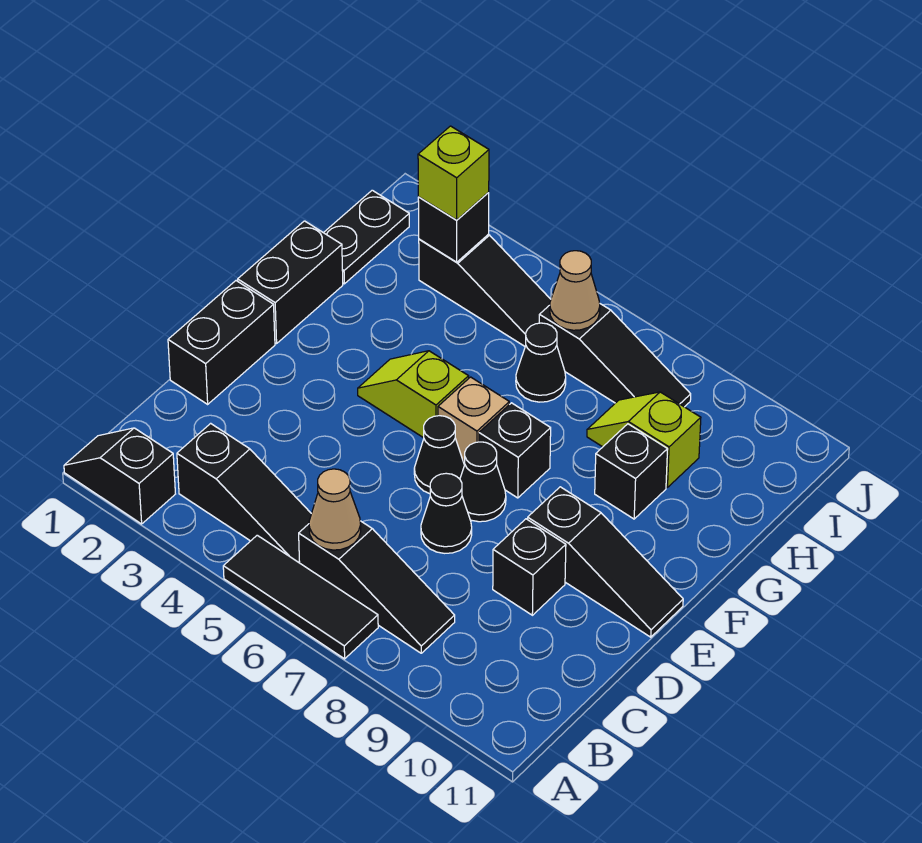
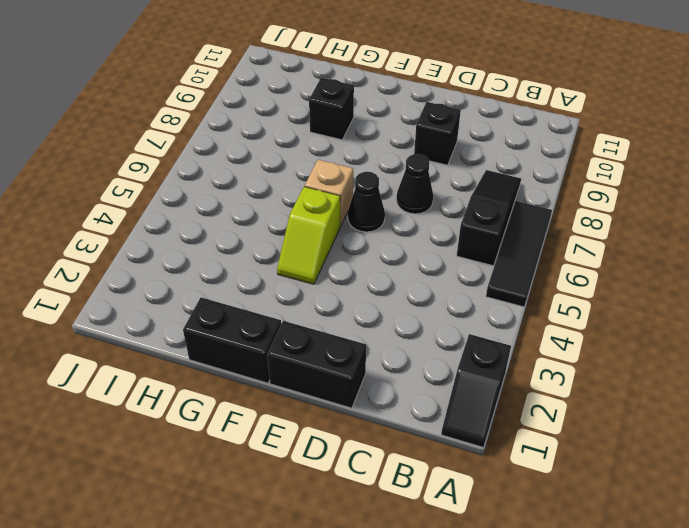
none -> black 1x3 slope [177,423,311,563]
none -> black 1x1 cone [460,442,506,522]
none -> black 1x3 slope [528,487,683,637]

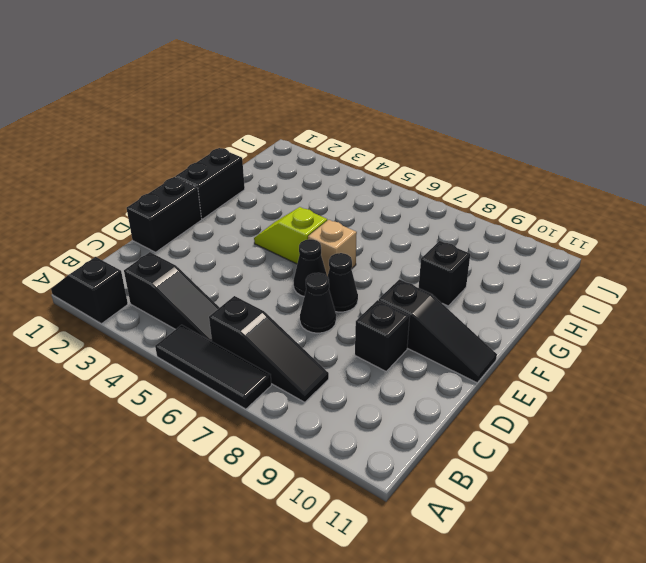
none -> black 1x1 brick [479,403,551,498]
none -> black 1x2 plate [324,190,409,284]
none -> black 1x1 cone [516,323,566,402]

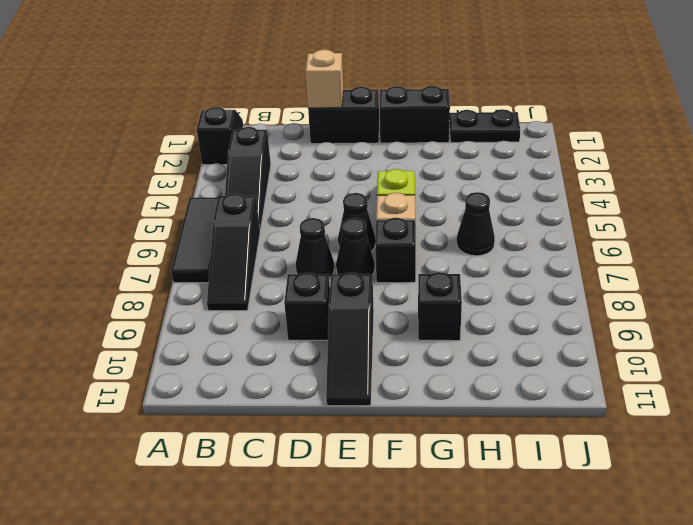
tan 1x1 brick [306,50,343,108] -> none
none -> lime 1x2 slope [587,392,701,488]
none -> black 1x3 slope [419,234,551,346]
none -> black 1x3 slope [539,304,691,407]

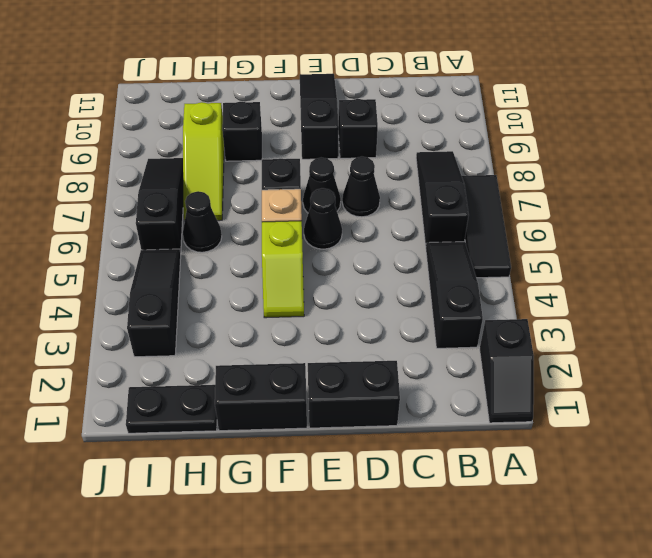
lime 1x3 slope [183,102,224,221] -> lime 1x2 slope [587,392,701,488]
none -> tan 1x1 cone [309,469,361,550]
none -> black 1x1 brick [418,192,489,262]
none -> tan 1x1 cone [550,251,600,330]

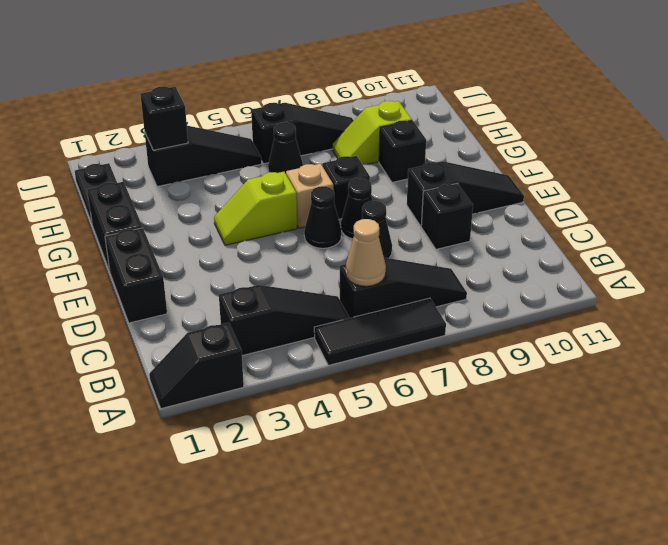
none -> tan 1x1 cone [550,251,600,330]
none -> lime 1x1 brick [418,126,489,220]

